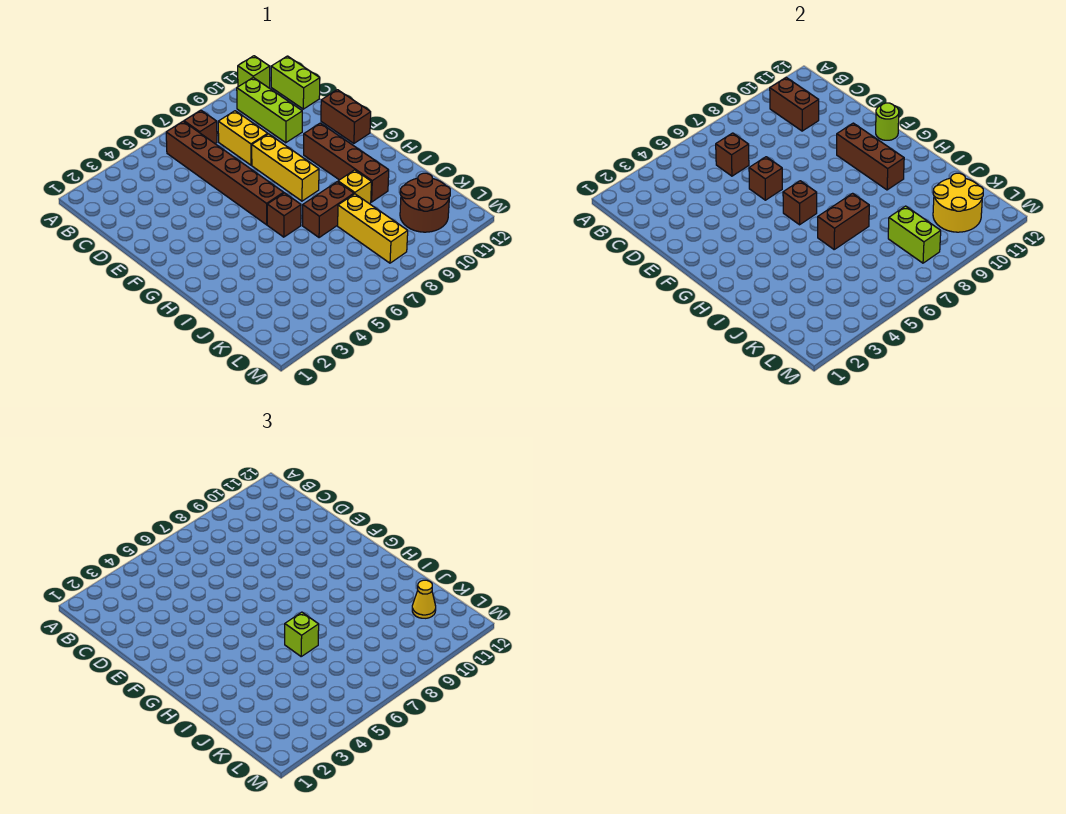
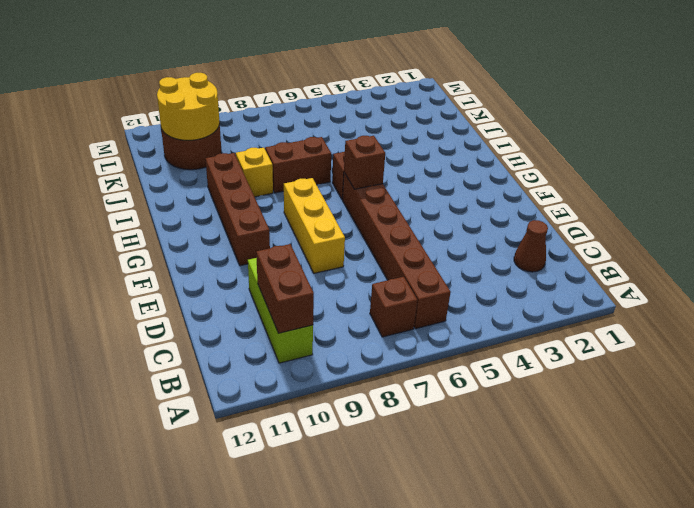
brown 1x1 cone [514,220,548,272] -> none
none -> lime 1x1 brick [238,56,270,88]
none -> lime 1x2 brick [271,56,320,109]
none -> yellow 1x2 brick [218,111,268,165]

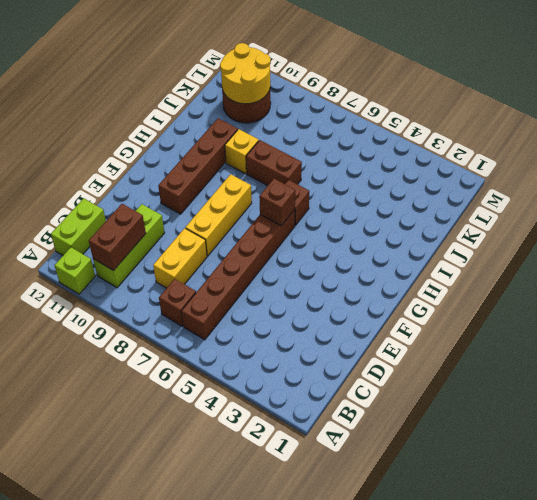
none -> brown 1x2 brick [321,90,371,143]
none -> yellow 1x3 brick [338,194,408,263]
none -> brown 1x1 brick [716,133,749,176]

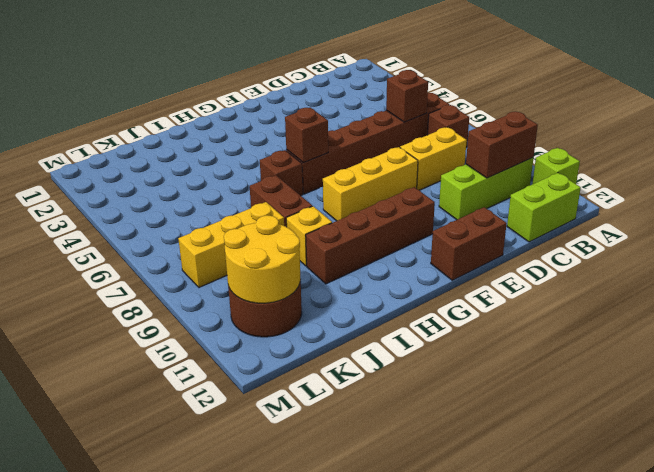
none -> brown 1x1 brick [749,157,782,200]
none -> brown 1x3 brick [837,123,904,190]
none -> lime 1x1 round brick [876,103,899,140]

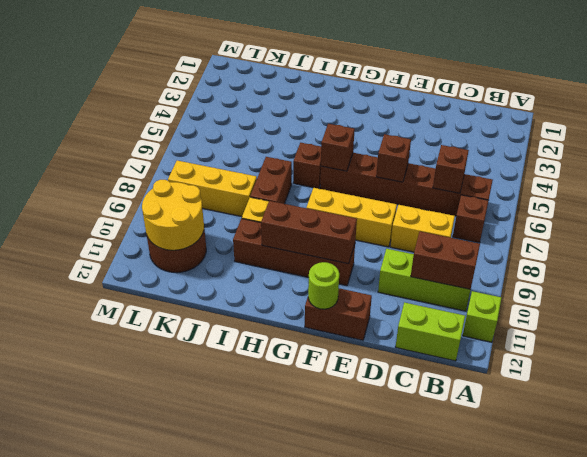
none -> brown 1x2 brick [818,193,869,249]
none -> lime 1x2 brick [888,206,941,263]
none -> lime 1x1 brick [285,612,319,656]

